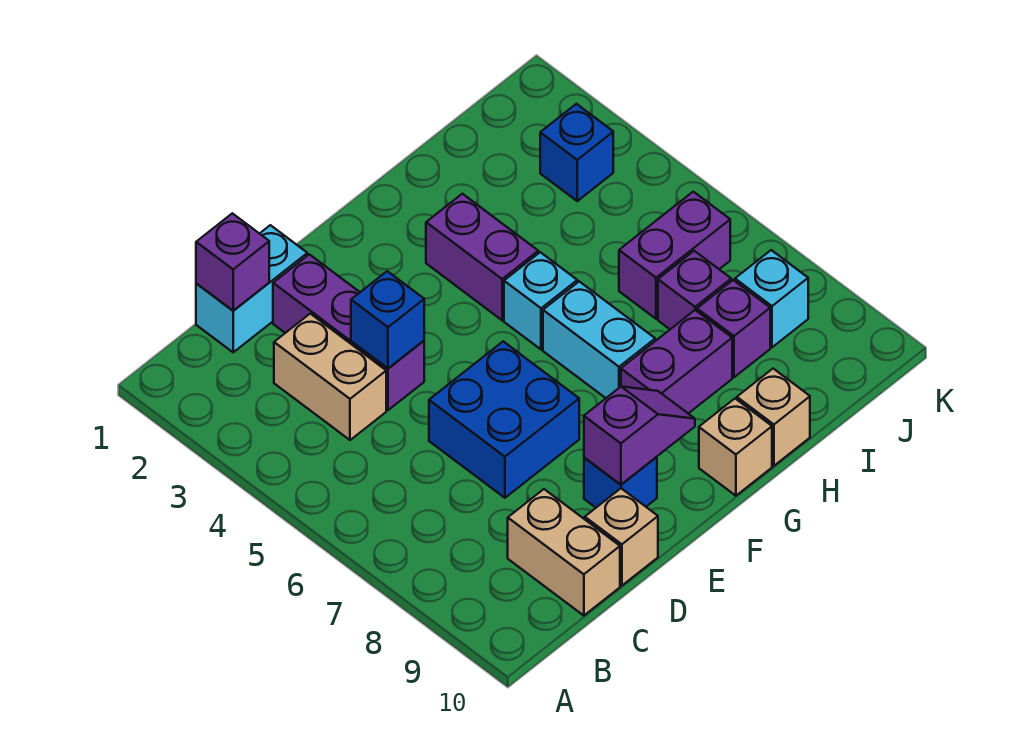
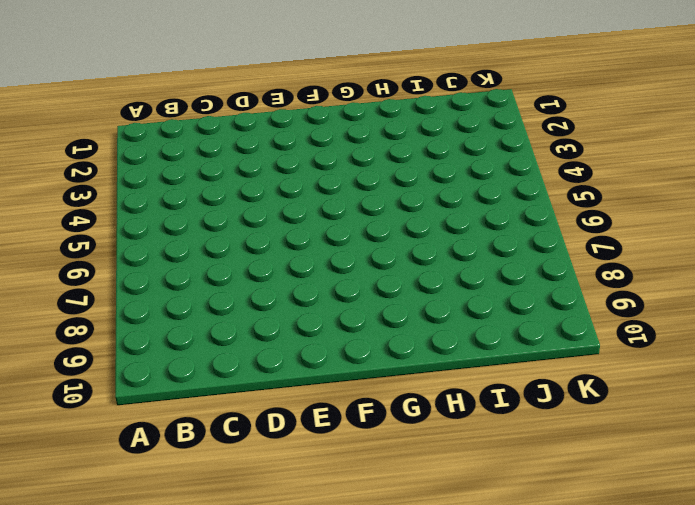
none -> cyan 1x2 brick [196,225,307,352]
none -> tan 1x2 brick [274,314,386,440]
none -> tan 1x2 brick [508,489,620,616]

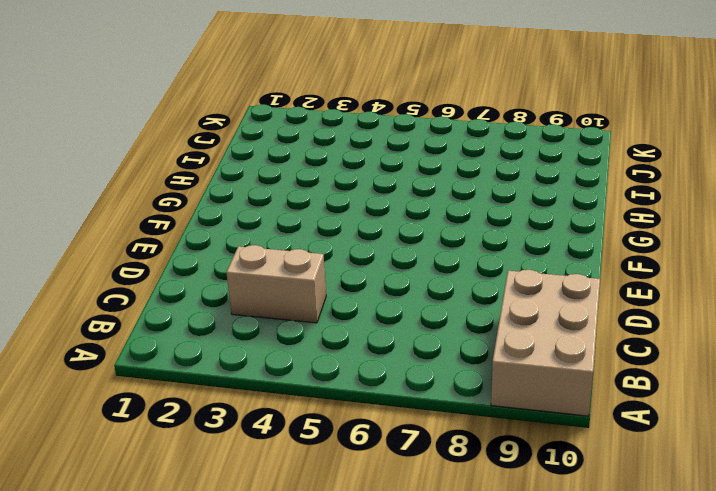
tan 2x3 brick [491,270,600,416] -> tan 1x2 brick [508,489,620,616]
none -> cyan 1x2 brick [196,225,307,352]
none -> purple 1x3 brick [273,254,424,410]
none -> blue 2x2 brick [429,341,579,498]

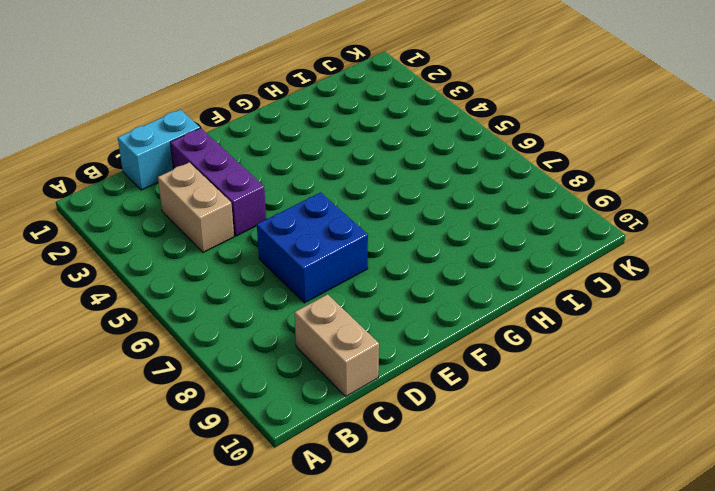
none -> tan 1x1 brick [585,489,658,586]
none -> blue 1x1 brick [584,457,657,508]
none -> purple 1x2 brick [426,194,538,320]

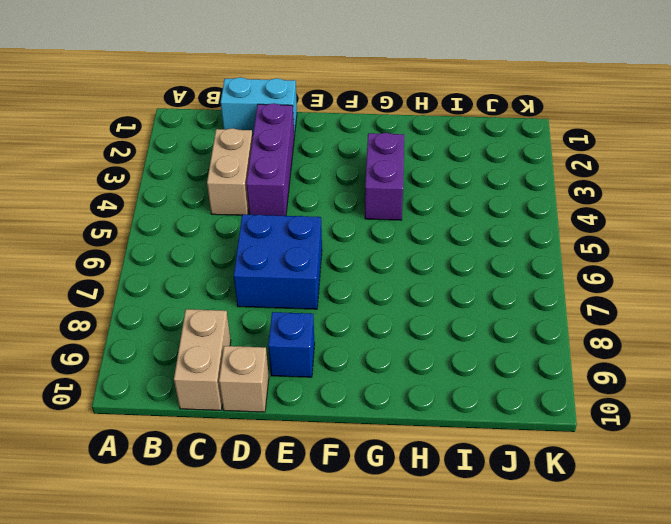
none -> cyan 1x1 brick [504,252,577,349]
none -> cyan 1x2 brick [543,282,655,398]
none -> purple 1x2 brick [621,310,732,414]

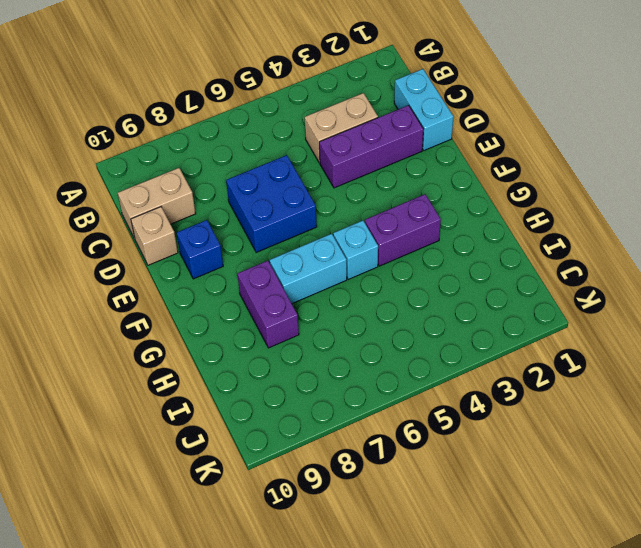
none -> tan 1x1 brick [699,399,772,496]
none -> tan 1x1 brick [737,369,810,466]
none -> purple 1x2 brick [619,192,730,319]

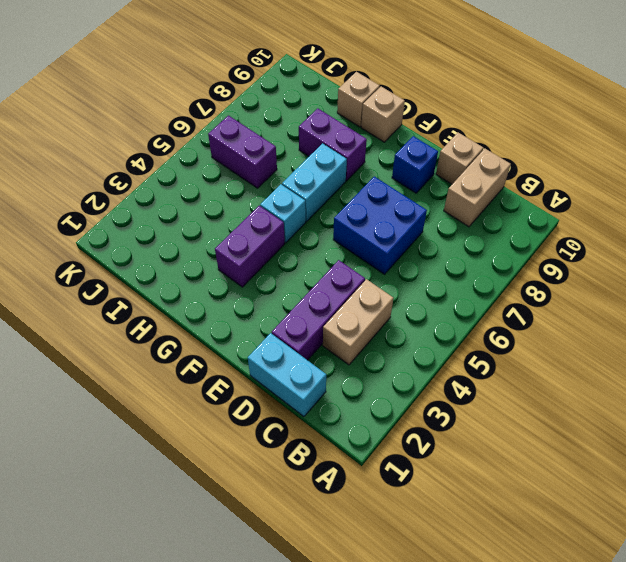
none -> purple 1x1 brick [658,251,731,329]
none -> purple 1x1 brick [697,280,770,377]
none -> blue 1x1 brick [540,104,613,201]

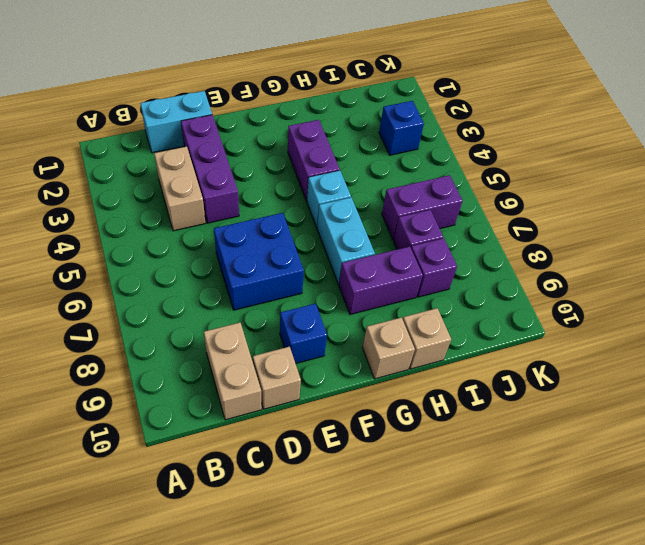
none -> cyan 1x1 brick [735,250,808,347]
none -> purple 1x1 brick [196,213,269,311]
none -> blue 1x1 brick [351,271,424,368]

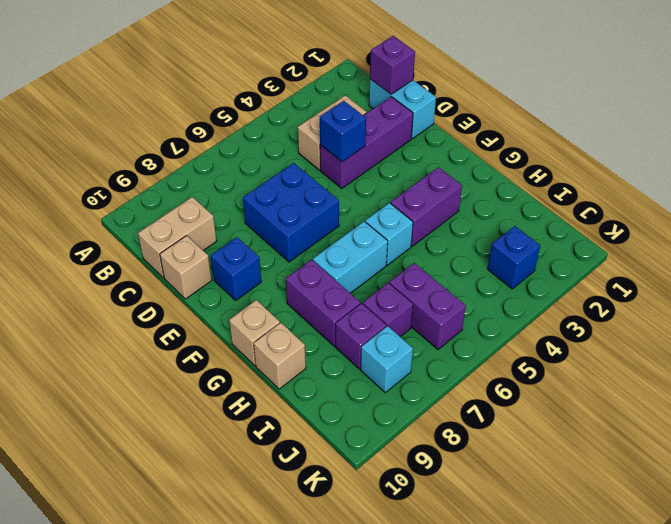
none -> purple 1x2 slope [584,387,695,485]

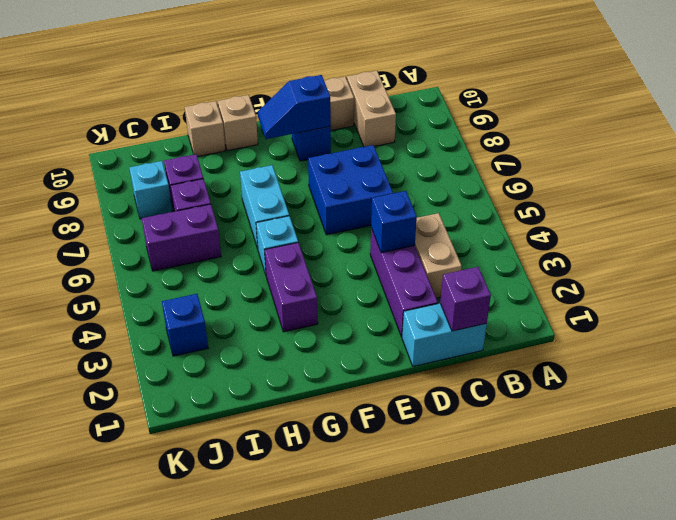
blue 1x2 slope [258,75,331,139] -> purple 1x2 slope [584,387,695,485]
none -> purple 1x2 brick [621,310,732,414]

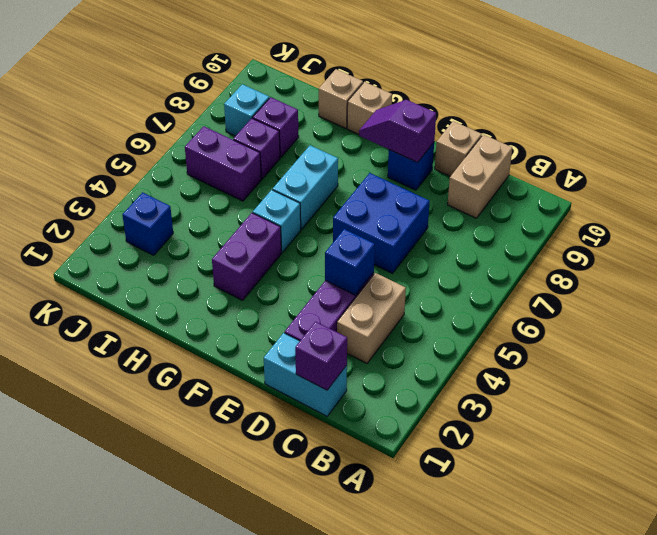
none -> purple 1x2 brick [621,310,732,414]

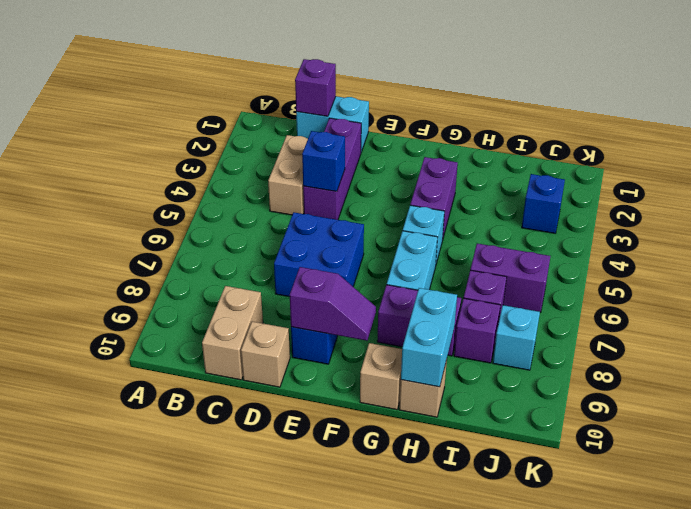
cyan 1x2 brick [401,288,457,387] -> none

